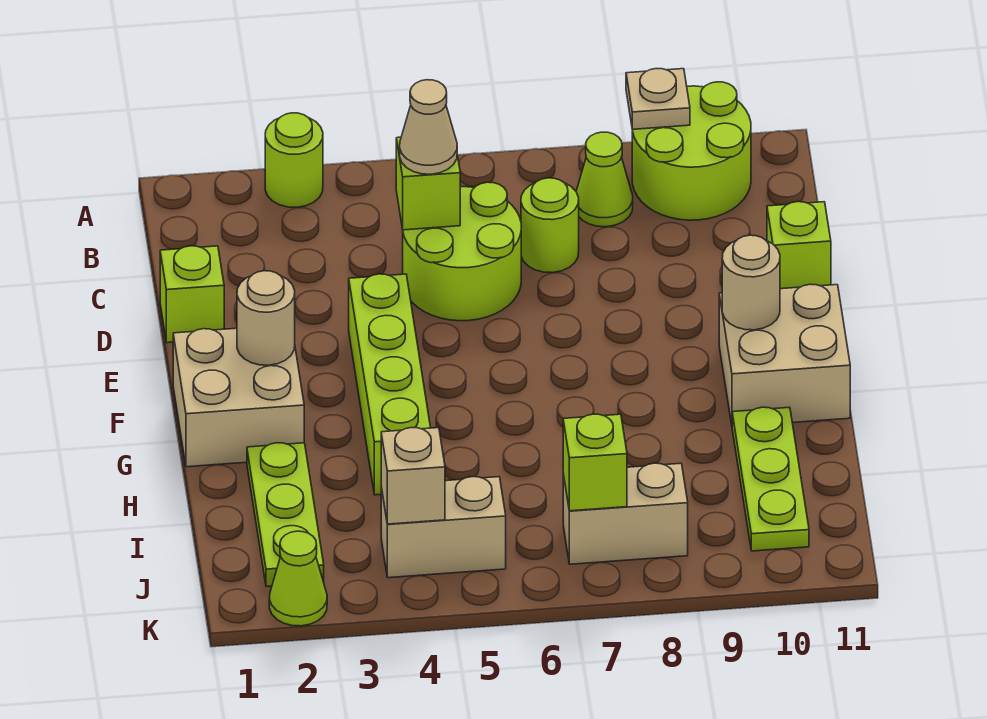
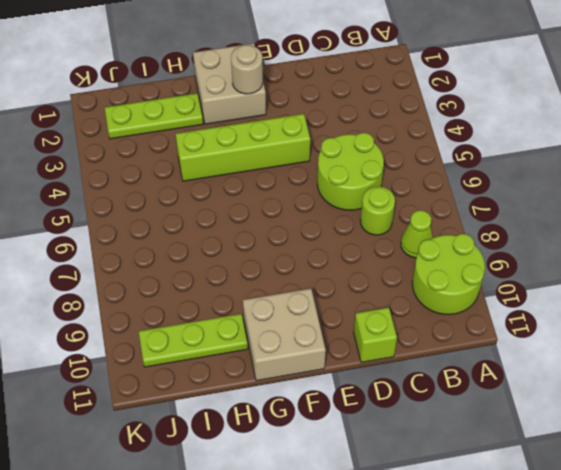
none -> lime 1x1 round brick [265,113,323,207]
none -> lime 1x1 brick [160,246,224,343]
none -> tan 1x2 brick [381,477,506,578]

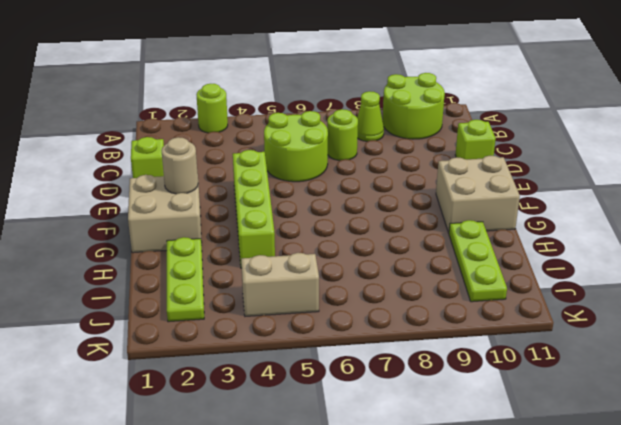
none -> tan 1x2 brick [563,463,688,564]
none -> lime 1x1 cone [269,531,327,626]
none -> tan 1x1 plate [626,69,690,129]

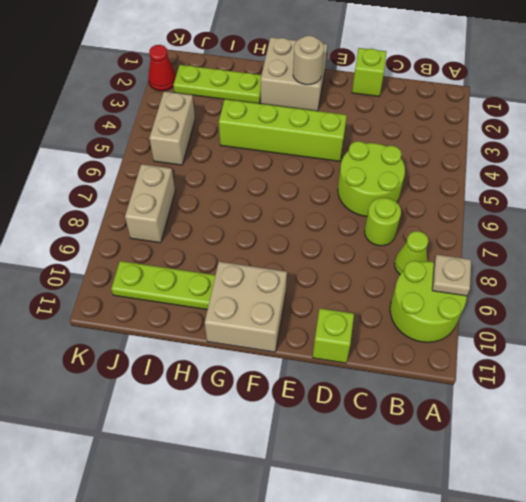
red 1x1 cone [148,45,176,91] -> lime 1x1 cone [269,531,327,626]
none -> lime 1x1 round brick [265,113,323,207]
none -> lime 1x1 brick [396,137,460,230]
none -> tan 1x1 round brick [722,235,780,330]

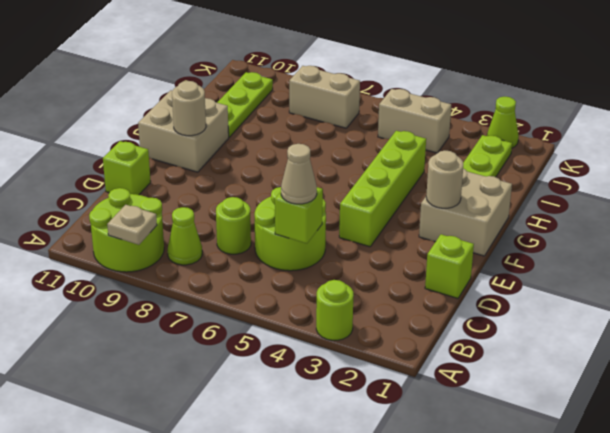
none -> tan 1x1 brick [381,428,445,524]
none -> lime 1x1 brick [563,414,627,511]

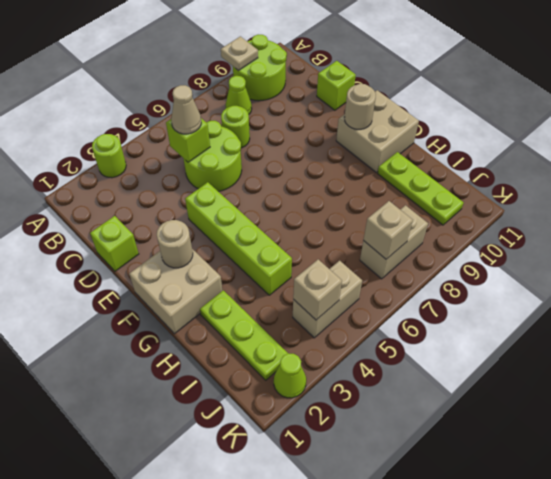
tan 1x1 brick [363,201,413,259] -> lime 1x1 brick [563,414,627,511]

